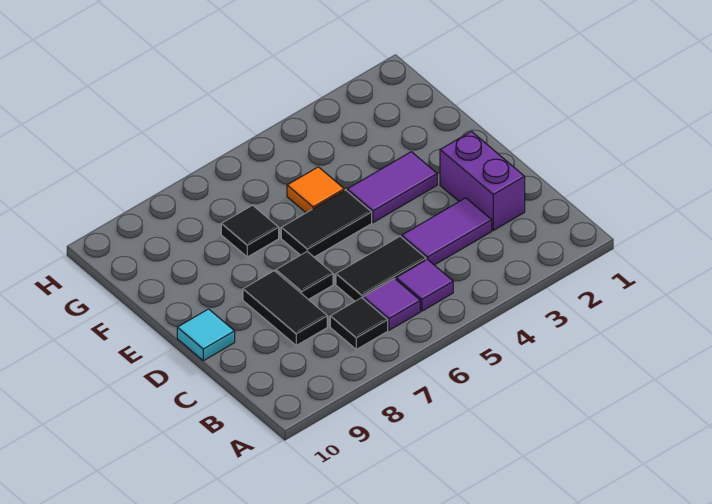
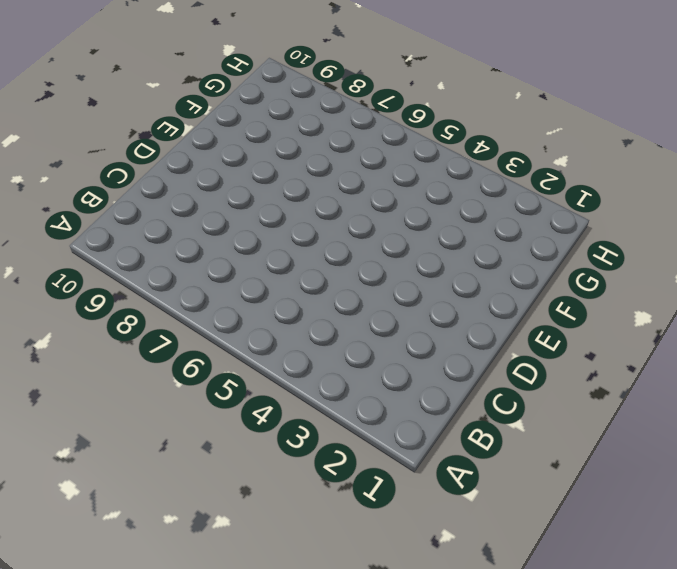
none -> purple 1x1 tile [396,259,453,311]
none -> purple 1x1 tile [363,279,420,330]
none -> black 1x1 tile [330,298,388,349]

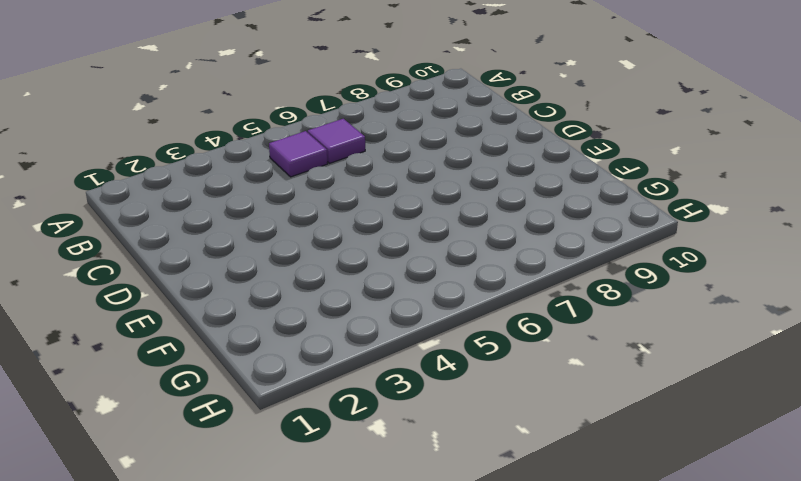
none -> black 1x1 tile [330,298,388,349]
none -> purple 1x2 brick [440,131,525,230]
none -> purple 1x2 tile [402,198,492,265]

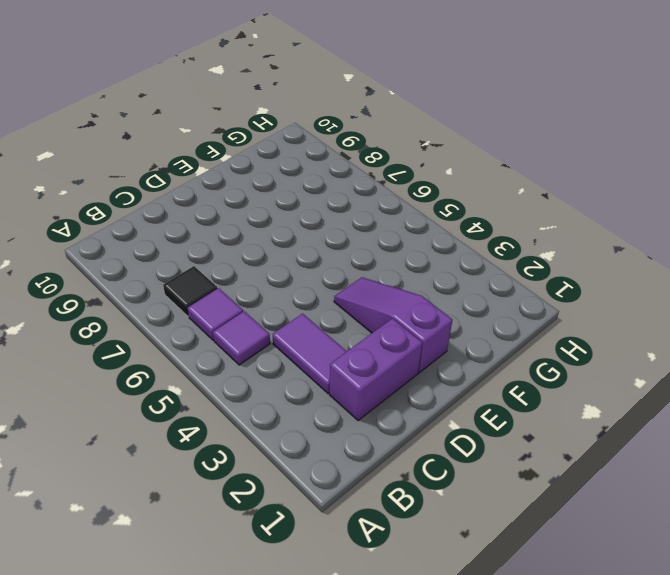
purple 1x3 slope [334,277,452,372] -> purple 1x2 tile [347,152,437,223]
none -> black 1x2 tile [336,236,426,301]
none -> black 1x2 tile [243,271,327,345]
none -> black 1x1 tile [276,252,333,300]

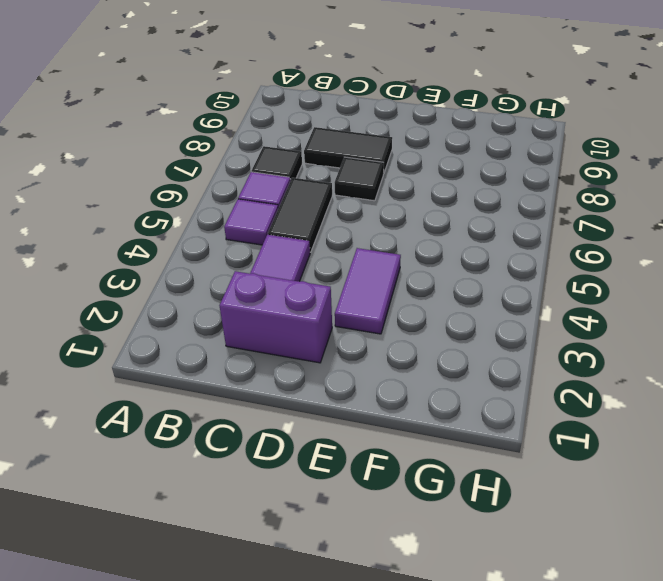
none -> cyan 1x1 tile [177,309,235,361]
none -> black 1x2 tile [281,190,372,257]
none -> orange 1x1 tile [287,167,344,213]

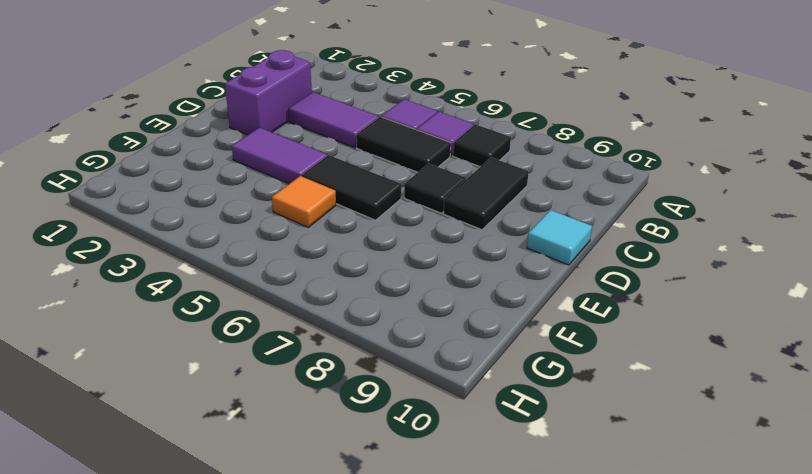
none -> black 1x1 tile [221,205,279,257]

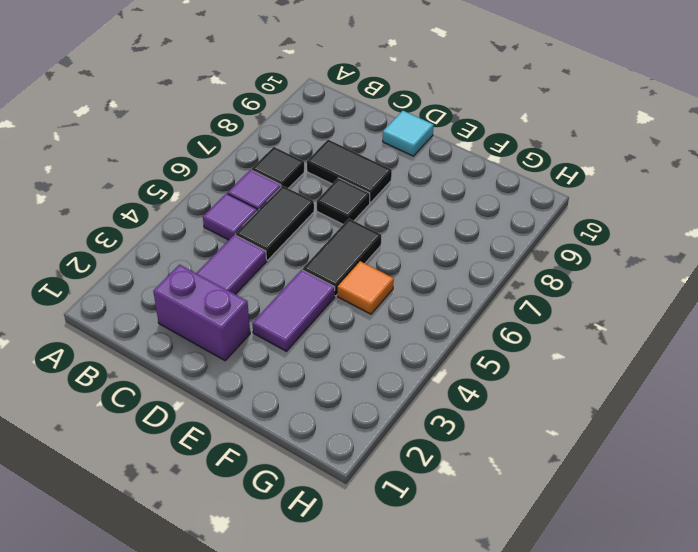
none -> black 1x1 tile [221,205,279,257]

